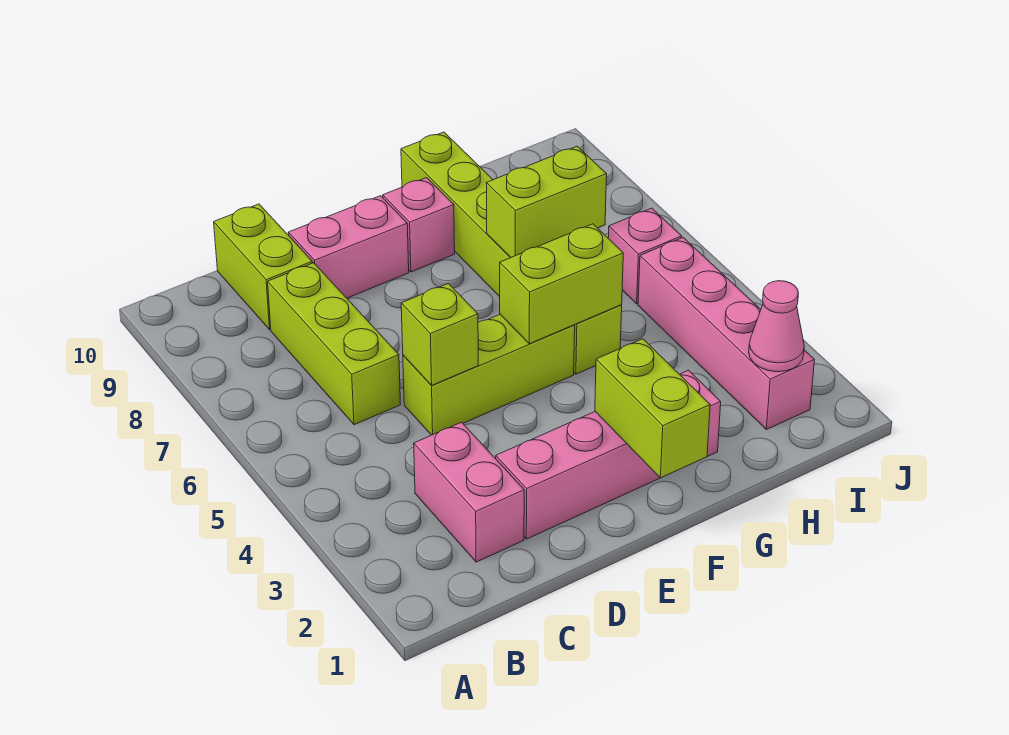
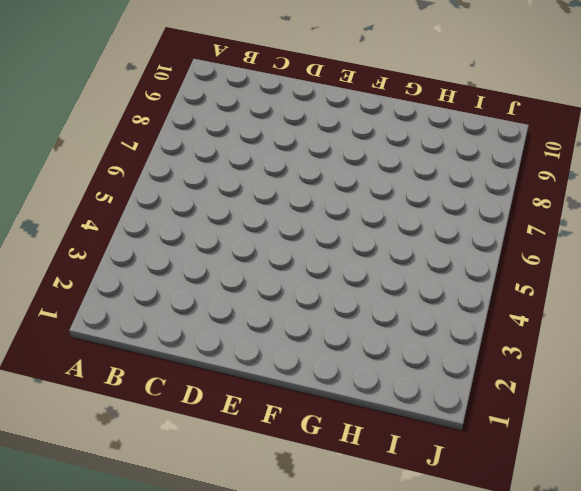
none -> pink 1x2 brick [414,422,524,562]
none -> lime 1x3 brick [268,263,401,425]
none -> lime 1x2 brick [214,204,312,329]

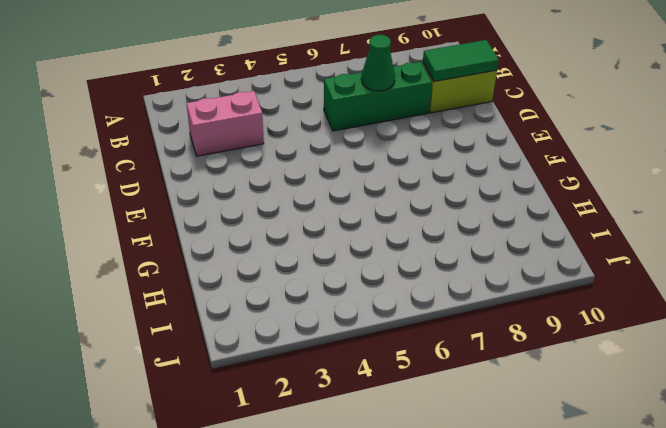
green 1x3 brick [324,62,432,131] -> lime 1x3 brick [268,263,401,425]
green 1x1 cone [361,35,395,91] -> none
green 1x2 tile [423,40,499,81] -> none
none -> pink 1x4 brick [495,370,721,539]
none -> lime 1x3 brick [403,315,575,435]
none -> pink 1x2 brick [288,196,409,298]

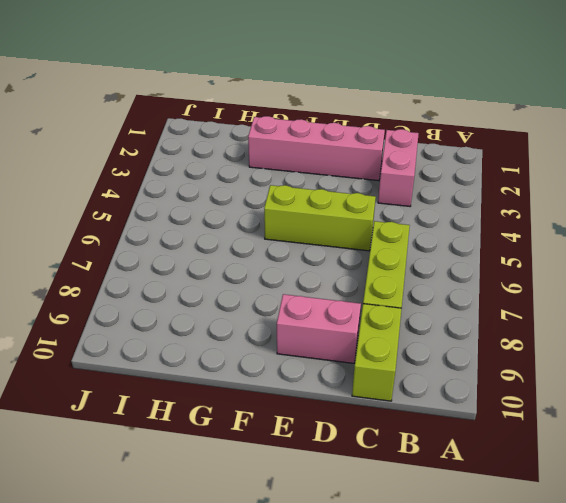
none -> pink 1x1 brick [383,178,455,272]
none -> lime 1x6 brick [401,132,622,374]
none -> pink 1x4 brick [638,238,814,430]

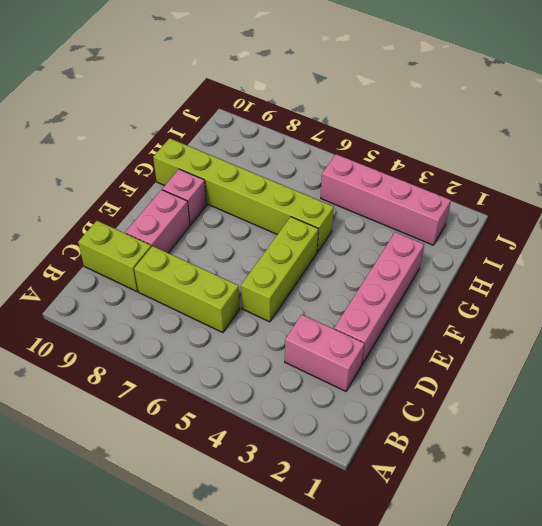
none -> pink 1x1 brick [608,208,682,304]
none -> lime 1x1 brick [401,283,478,386]
none -> lime 1x2 brick [595,339,710,478]

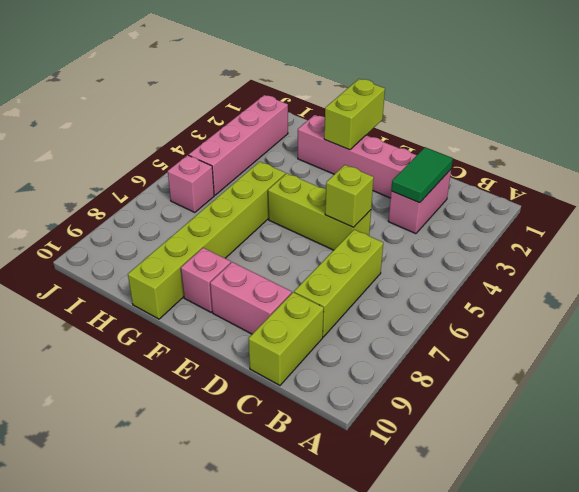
green 1x2 tile [391,148,453,203] -> none
none -> lime 1x2 brick [500,224,623,344]
none -> lime 1x2 brick [486,146,607,257]
none -> pink 1x1 cone [749,281,804,372]

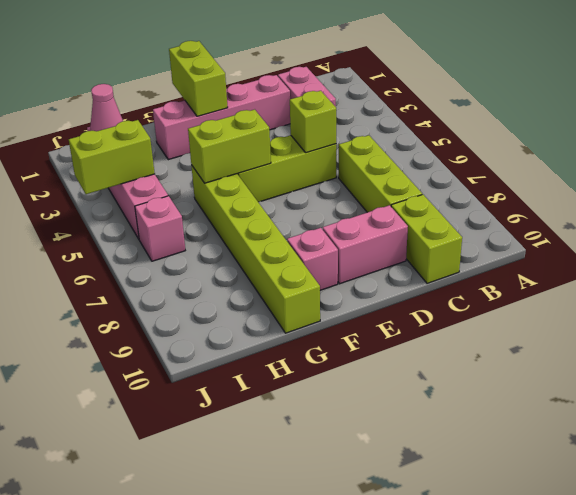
lime 1x2 brick [69,120,155,194] -> lime 1x2 brick moved to [486,146,607,257]

